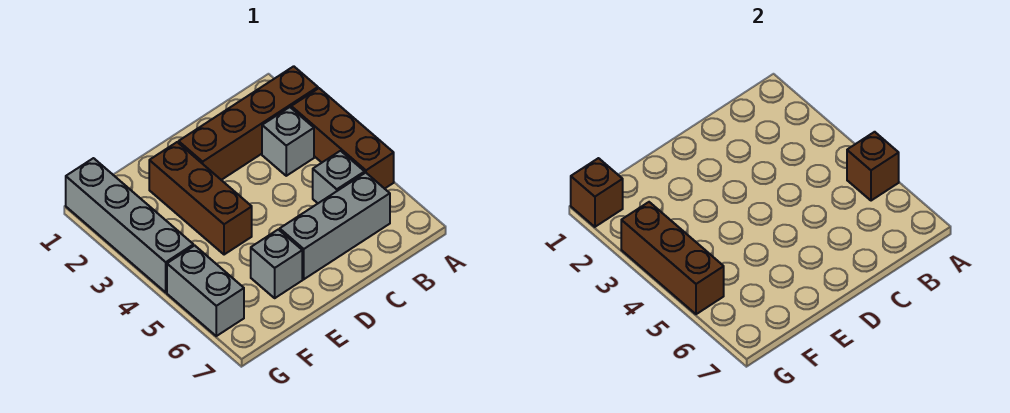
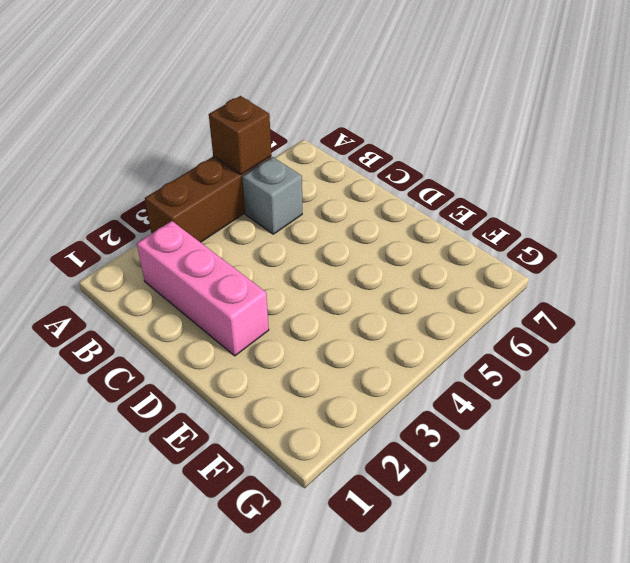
pink 1x3 brick [137,221,269,356] -> brown 1x4 brick [179,66,318,180]
none -> grey 1x1 brick [262,107,314,176]
none -> grey 1x3 brick [280,173,390,279]
none -> brown 1x3 brick [149,142,252,255]

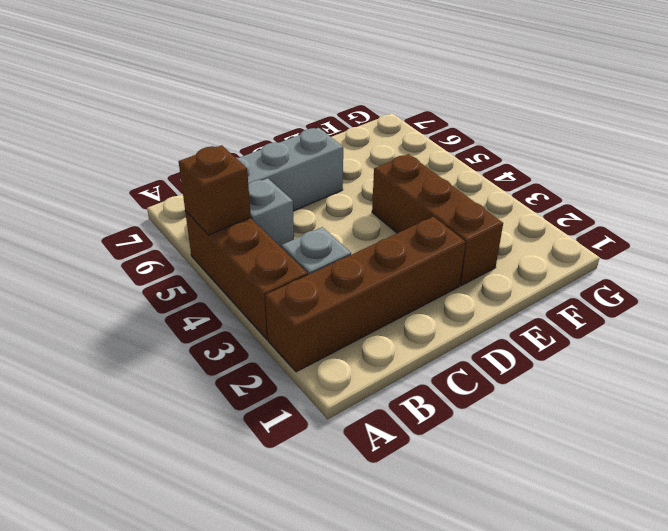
none -> grey 1x1 brick [251,229,302,298]
none -> grey 1x4 brick [66,158,193,292]
none -> grey 1x2 brick [167,245,244,336]

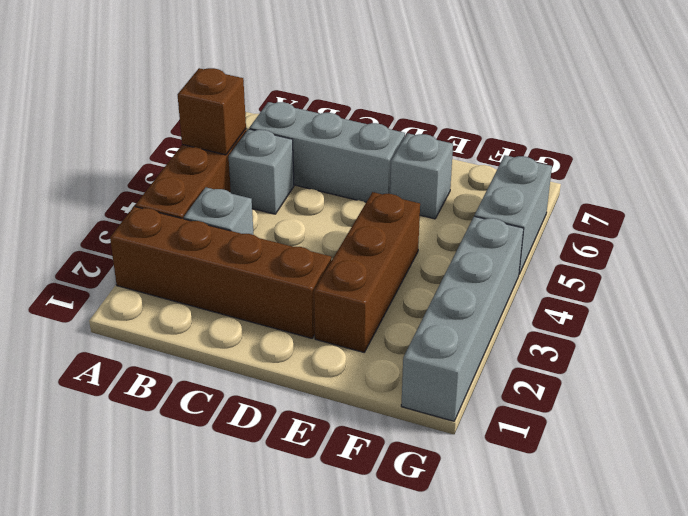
none -> brown 1x1 brick [571,158,623,227]
none -> brown 1x3 brick [621,202,724,314]

